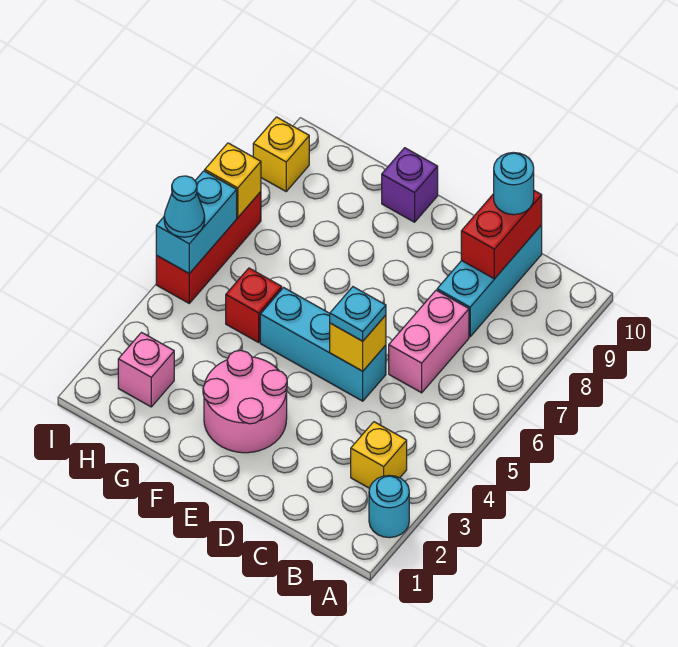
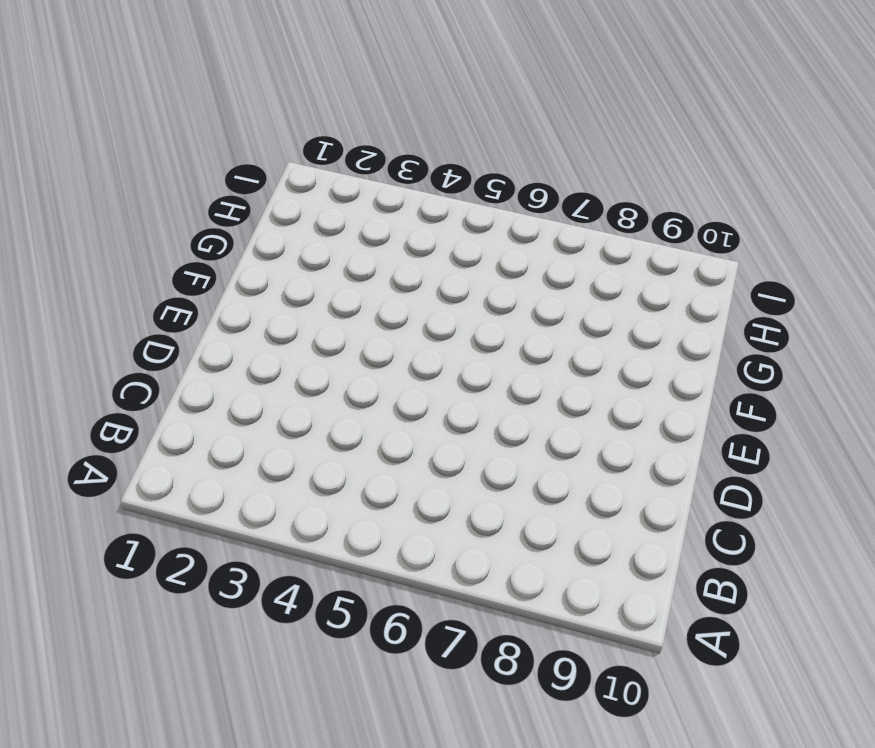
none -> cyan 1x1 round brick [369,475,409,538]
none -> yellow 1x1 brick [351,422,407,488]
none -> pink 1x2 brick [389,290,469,393]

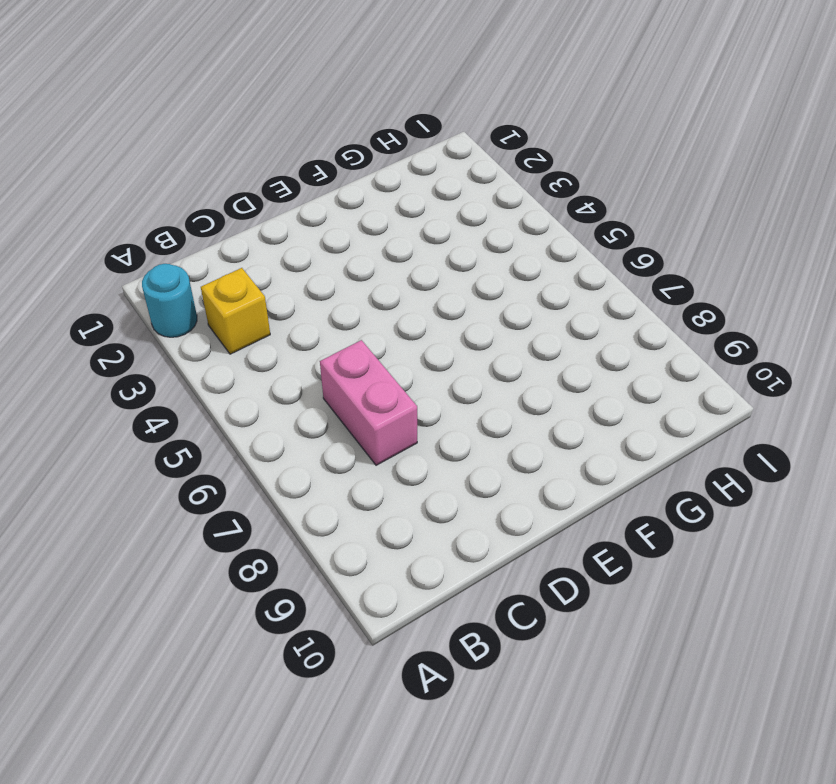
none -> cyan 1x3 brick [437,225,542,337]
none -> cyan 1x3 brick [260,288,386,401]
none -> pink 2x2 round brick [203,350,287,453]

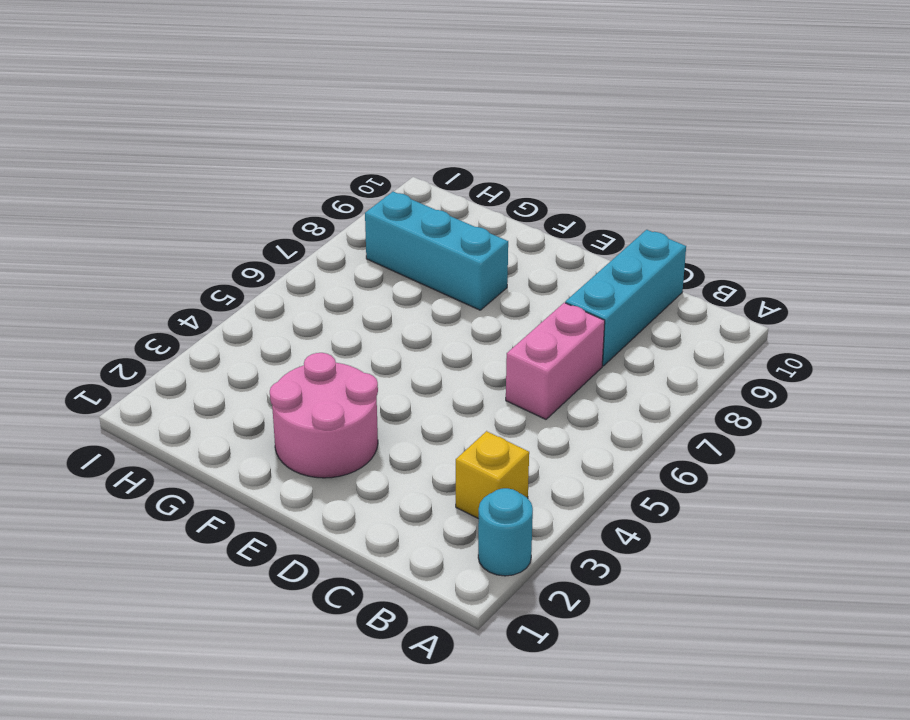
cyan 1x3 brick [365,192,508,310] -> cyan 1x3 brick moved to [260,288,386,401]
none -> purple 1x1 brick [382,148,438,222]
none -> red 1x1 brick [226,268,282,342]
none -> pink 1x1 brick [118,332,174,407]

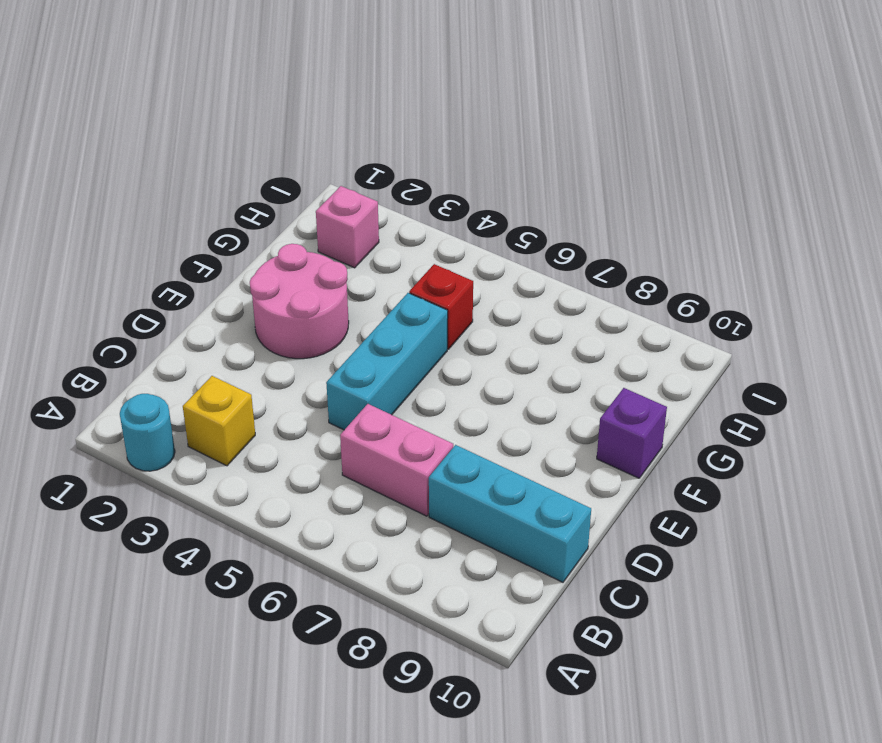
none -> red 1x3 brick [156,192,261,303]
none -> yellow 1x1 brick [253,117,309,191]
none -> red 1x2 brick [461,191,542,279]

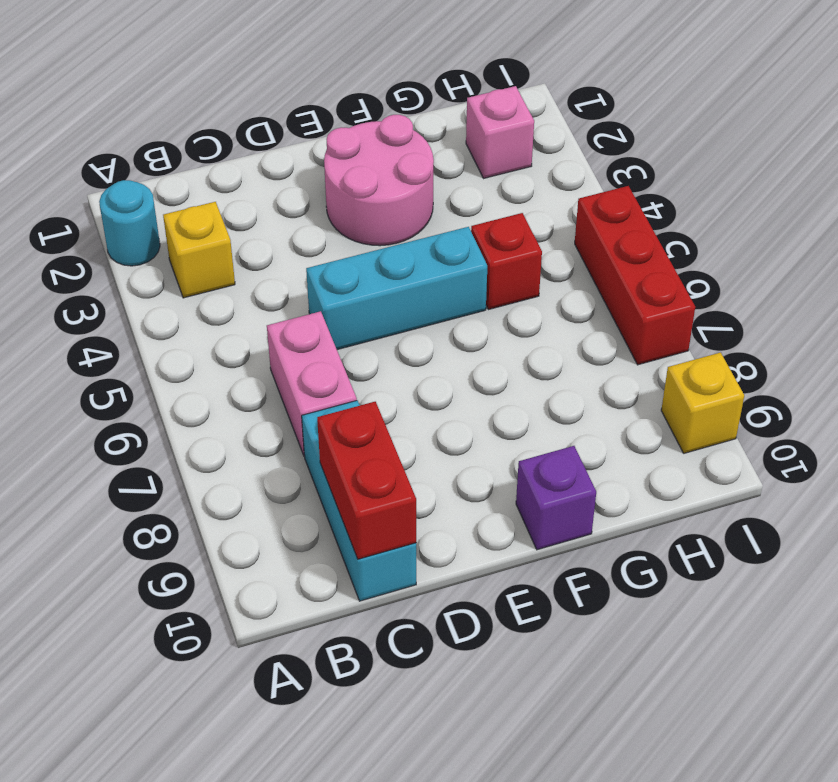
none -> yellow 1x1 brick [330,315,386,371]
none -> cyan 1x2 brick [156,171,237,274]
none -> yellow 1x1 brick [205,143,261,218]

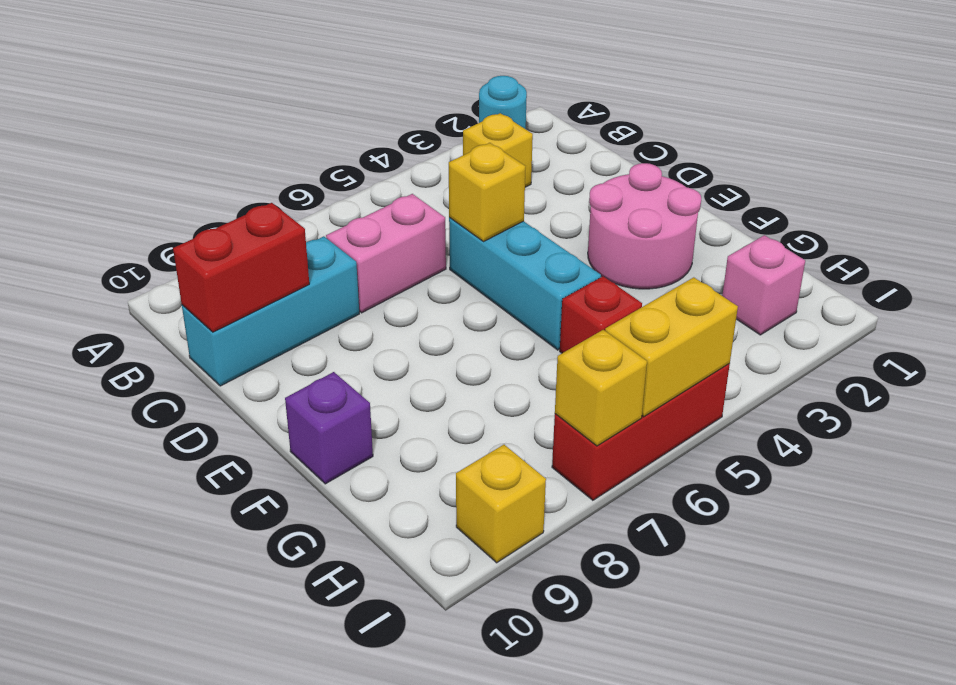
yellow 1x2 brick [605,277,738,417] -> cyan 1x2 brick [156,171,237,274]
none -> cyan 1x1 round brick [494,152,534,215]
none -> cyan 1x1 plate [330,287,386,341]
none -> cyan 1x1 cone [164,176,205,237]

